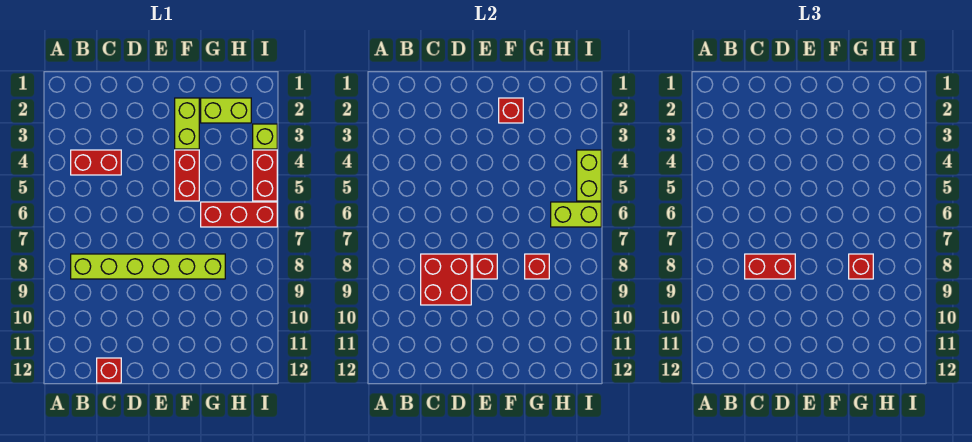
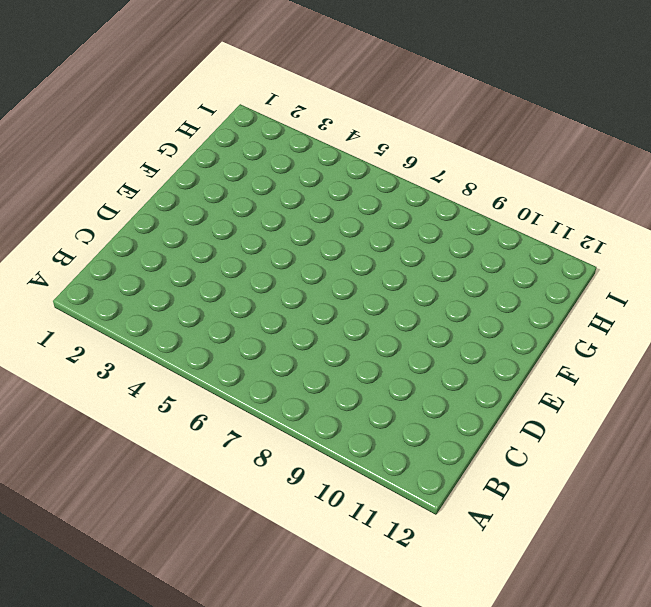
none -> red 1x2 brick [71,150,121,175]
none -> lime 1x6 brick [71,254,225,279]
none -> red 1x1 brick [97,358,121,383]

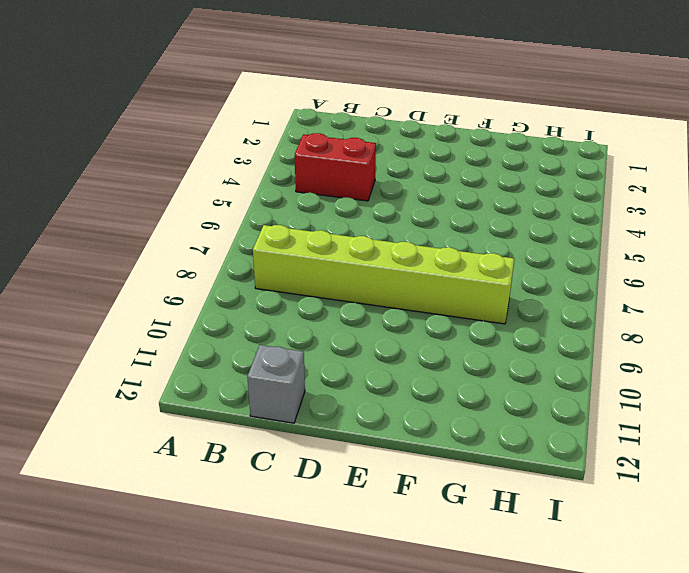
grey 1x1 brick [247,345,305,423] -> red 1x1 brick [97,358,121,383]
none -> lime 1x2 brick [175,98,199,149]
none -> red 1x2 brick [175,150,199,201]
none -> lime 1x2 brick [201,98,251,123]

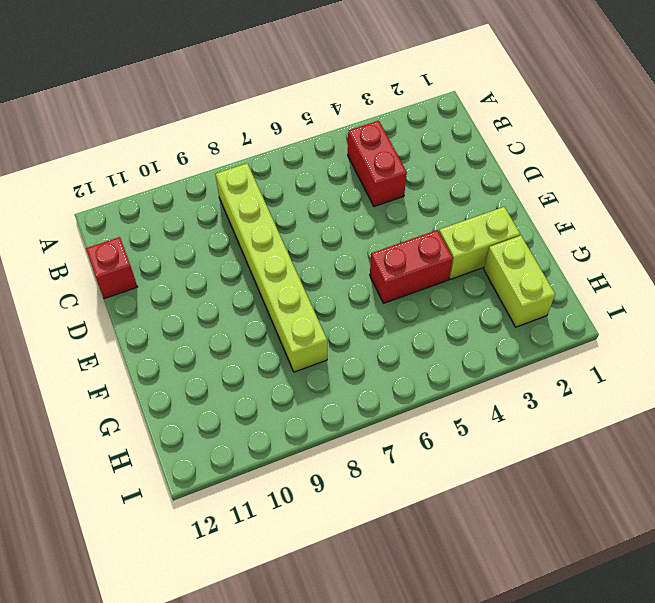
none -> red 1x3 brick [201,202,277,227]
none -> lime 1x1 brick [253,124,277,149]
none -> red 1x2 brick [253,150,277,201]

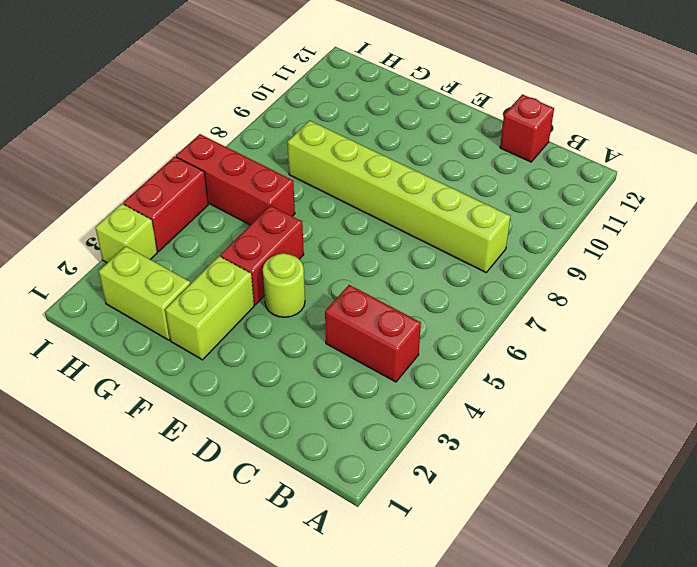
lime 1x1 round brick [263,253,305,317] -> none
none -> red 2x2 brick [421,254,471,305]
none -> red 1x1 brick [473,254,497,279]
none -> red 1x1 brick [499,98,523,123]

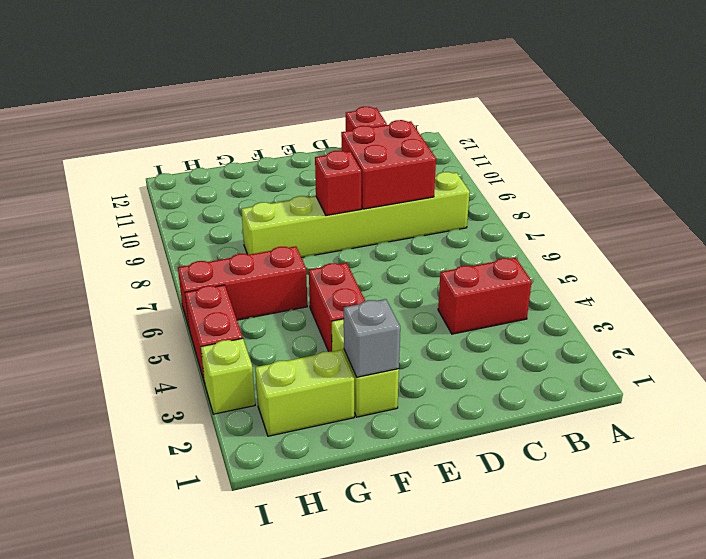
grey 1x1 brick [344,299,400,377] -> red 1x1 brick [499,98,523,123]
none -> red 1x1 brick [525,254,549,279]
none -> lime 1x2 brick [551,202,601,227]
none -> lime 1x2 brick [577,150,601,201]

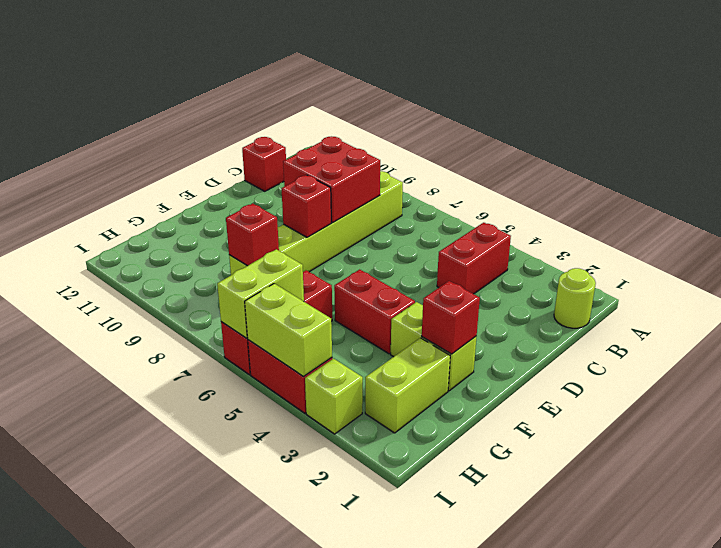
lime 1x1 round brick [554,268,596,328] -> none
none -> red 1x2 brick [745,254,795,279]
none -> red 1x1 brick [849,254,873,279]

